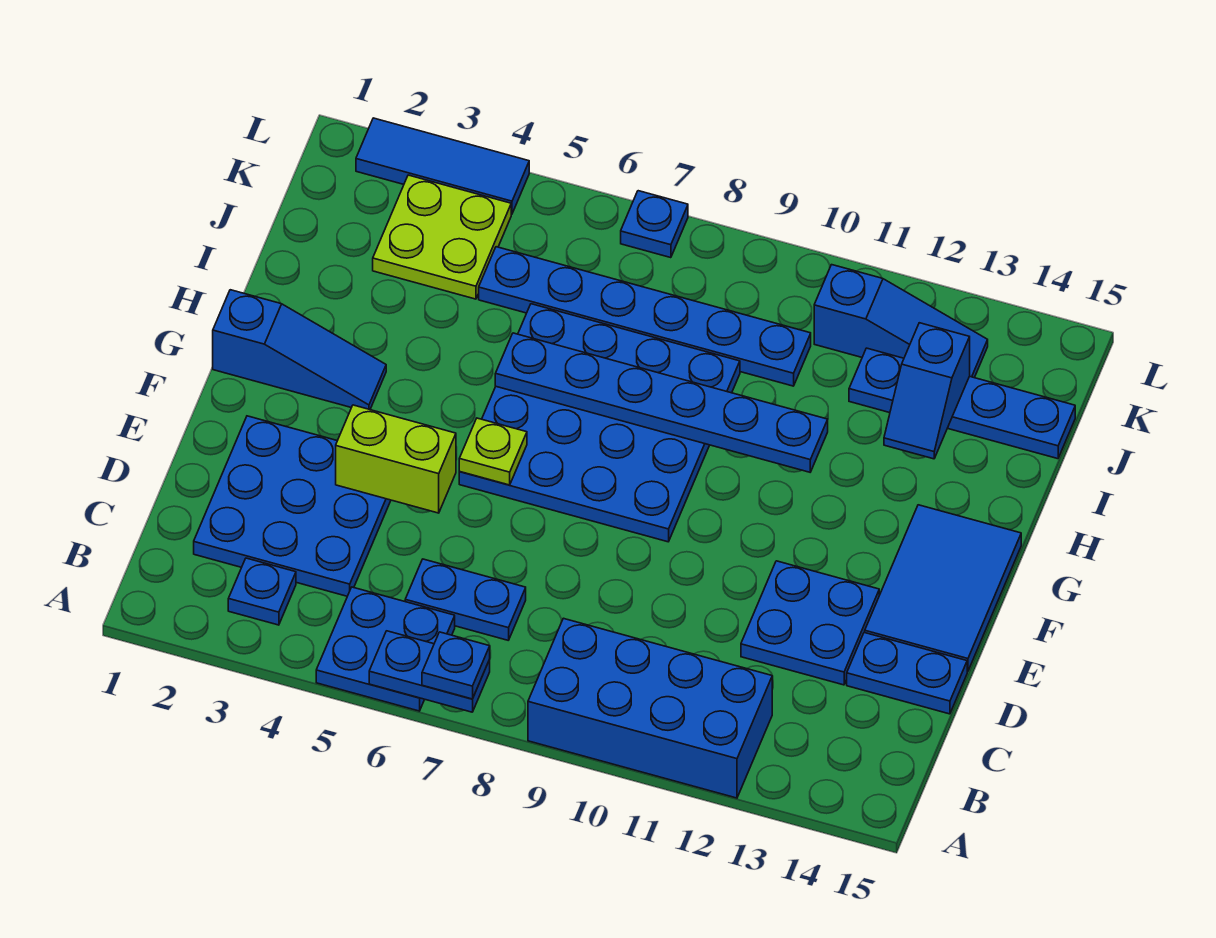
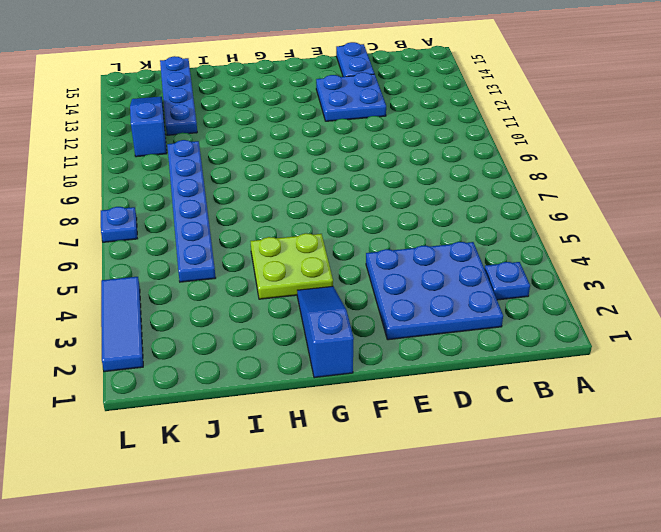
lime 2x2 plate [251,233,333,299] -> lime 2x2 plate moved to [373,175,511,299]
none -> blue 2x2 plate [316,587,455,711]
none -> blue 2x4 brick [528,618,772,798]
none -> blue 1x2 plate [405,559,526,640]

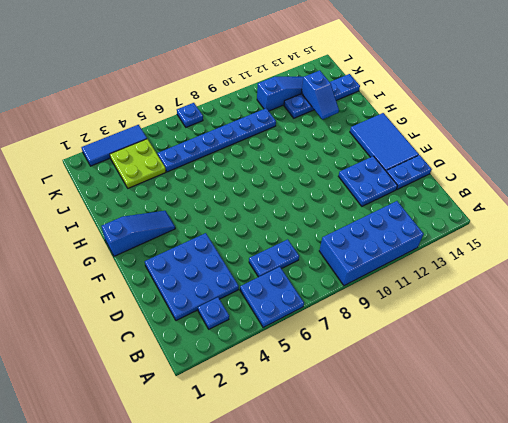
none -> blue 4x4 plate [459,304,740,542]
none -> blue 1x2 plate [369,631,490,712]
none -> lime 1x2 brick [336,405,456,513]

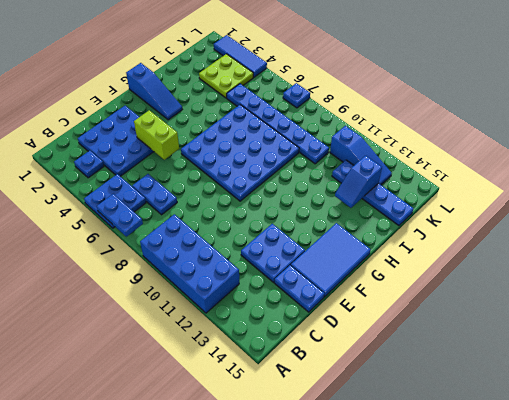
none -> lime 1x1 plate [459,418,527,485]
none -> blue 1x6 plate [495,333,828,472]
none -> blue 1x1 plate [422,632,490,699]

